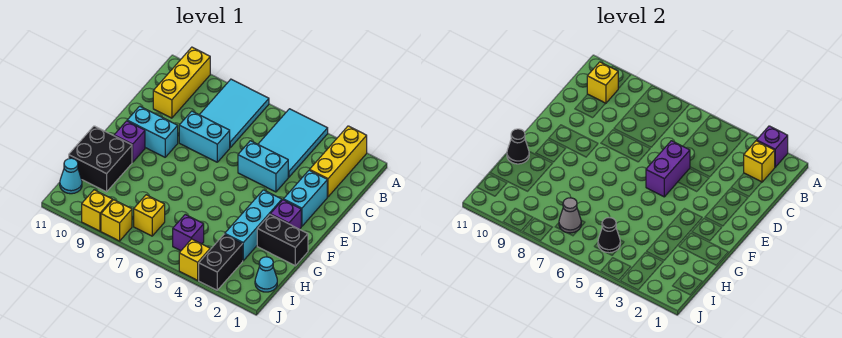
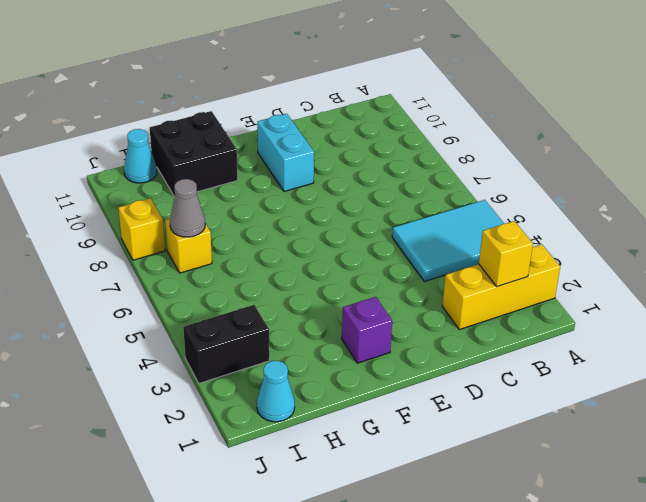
none -> cyan 2x3 tile [200,79,269,147]
none -> yellow 1x3 brick [153,47,210,118]
none -> cyan 1x2 brick [283,170,327,226]

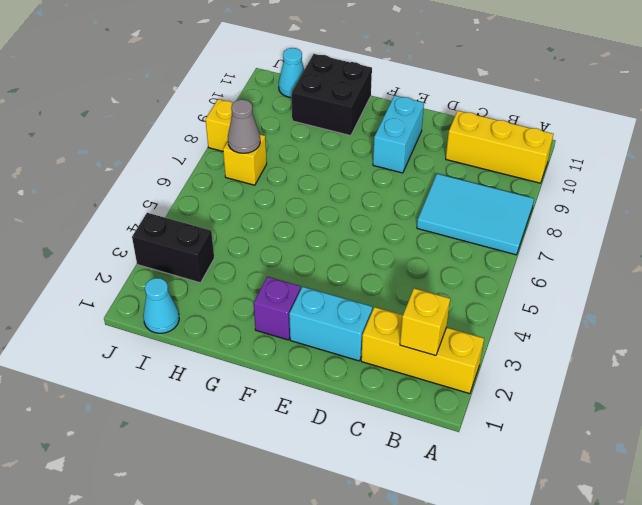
none -> cyan 2x3 tile [258,109,328,177]
none -> cyan 1x2 brick [238,141,288,192]
none -> cyan 1x2 brick [179,111,230,162]

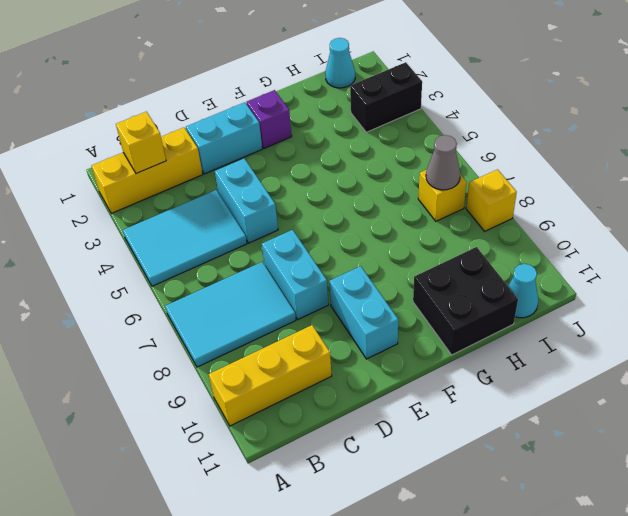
none -> cyan 1x3 brick [225,190,282,261]
none -> purple 1x1 brick [114,121,145,162]
none -> black 1x2 brick [257,215,308,266]

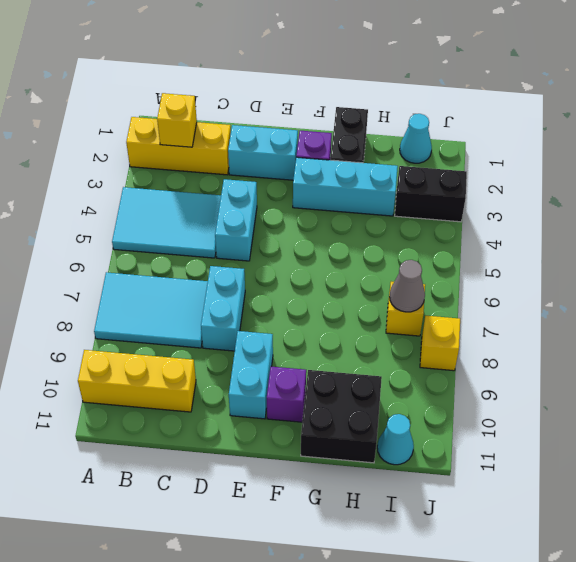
none -> purple 1x1 brick [173,215,204,251]
none -> yellow 1x1 brick [179,239,210,280]
none -> yellow 1x1 brick [82,190,113,231]

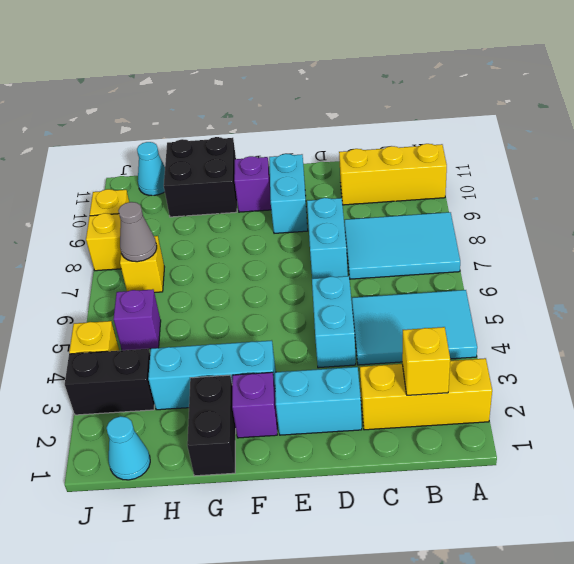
none -> purple 1x1 brick [757,126,788,167]
none -> yellow 1x1 brick [587,62,618,103]
none -> purple 1x2 brick [646,141,690,197]

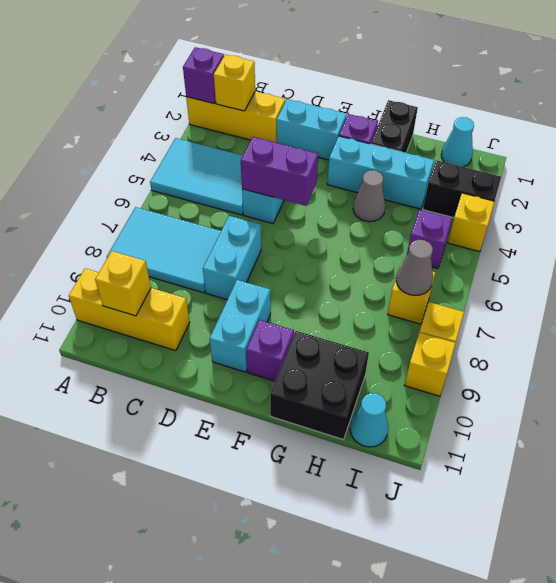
grey 1x1 cone [353,170,385,222] -> none
none -> black 1x1 cone [507,129,529,164]
none -> black 1x1 cone [598,217,620,253]

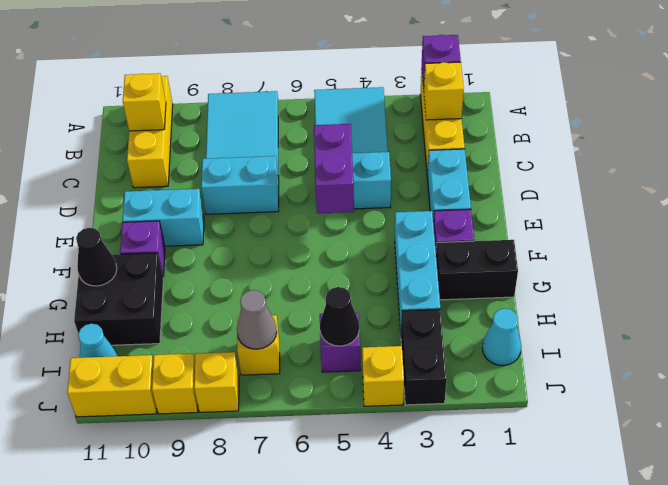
yellow 1x2 brick [67,355,157,417] -> none

